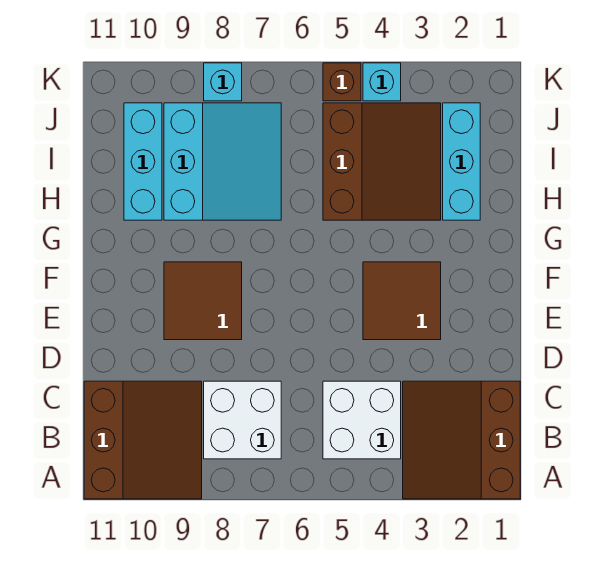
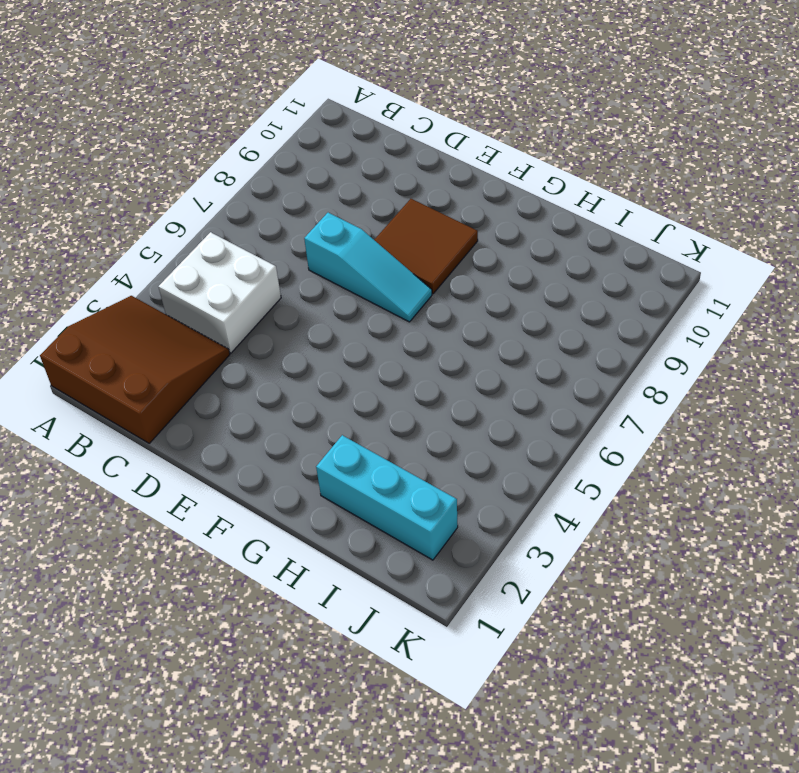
cyan 1x3 slope [304,213,432,322] -> none
none -> brown 3x3 slope [84,381,202,499]
none -> white 2x2 brick [204,381,281,459]
none -> brown 2x2 tile [363,262,441,340]

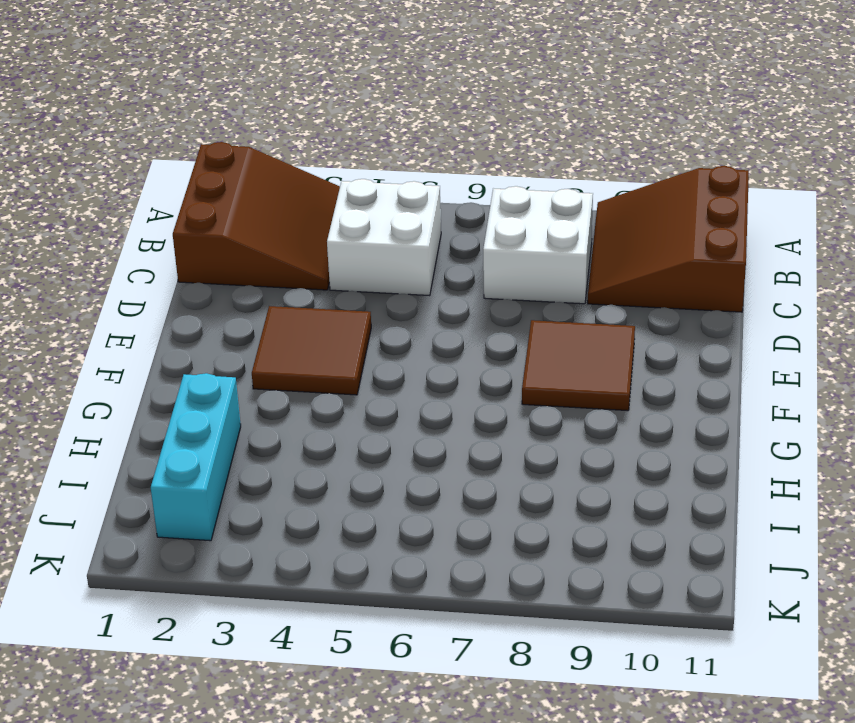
none -> brown 3x3 slope [323,103,441,220]
none -> cyan 3x3 slope [164,103,281,220]
none -> cyan 1x3 brick [124,103,162,220]

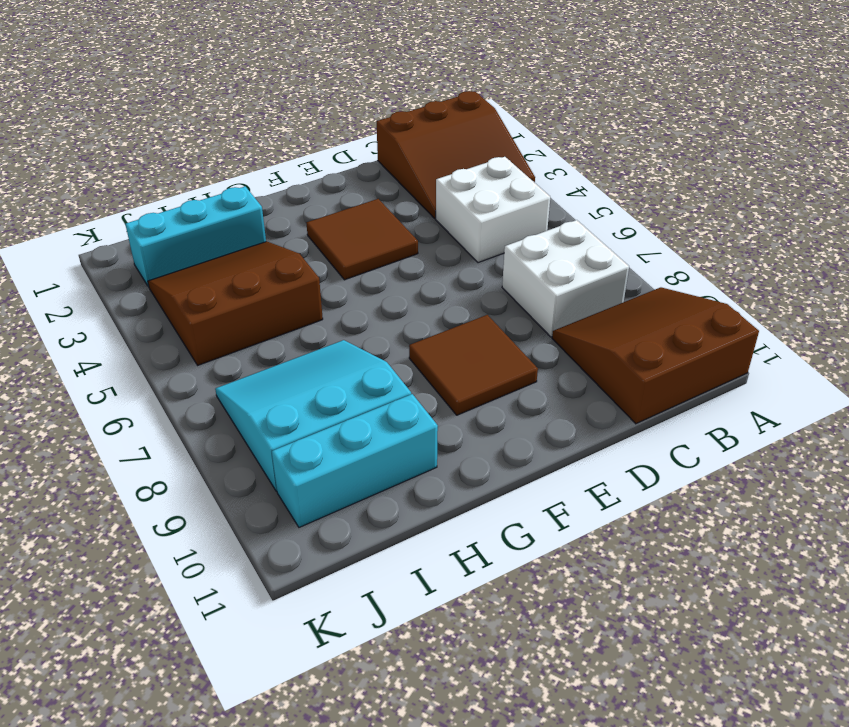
none -> cyan 1x1 brick [363,63,401,101]
none -> brown 1x1 brick [323,63,361,101]
none -> cyan 1x1 brick [204,63,242,101]

